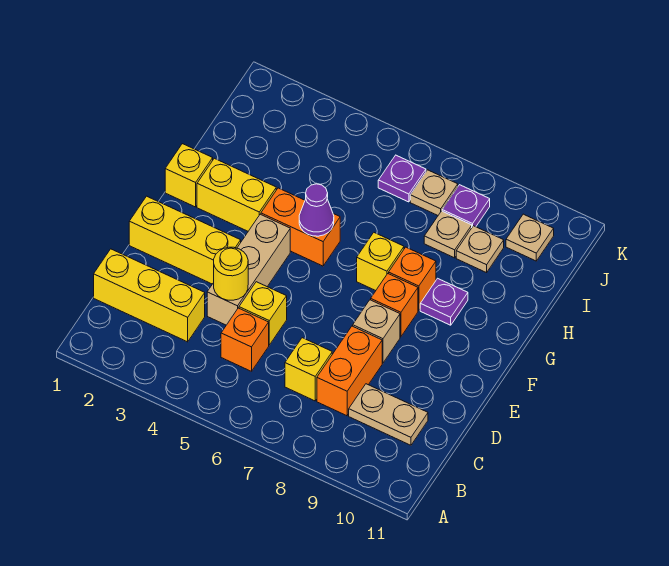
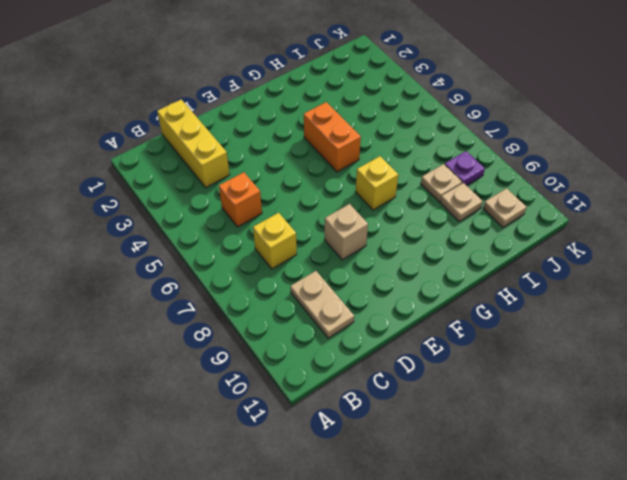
none -> orange 1x2 brick [317,326,382,416]
none -> tan 1x3 brick [207,214,290,325]
none -> yellow 1x1 brick [239,282,287,345]

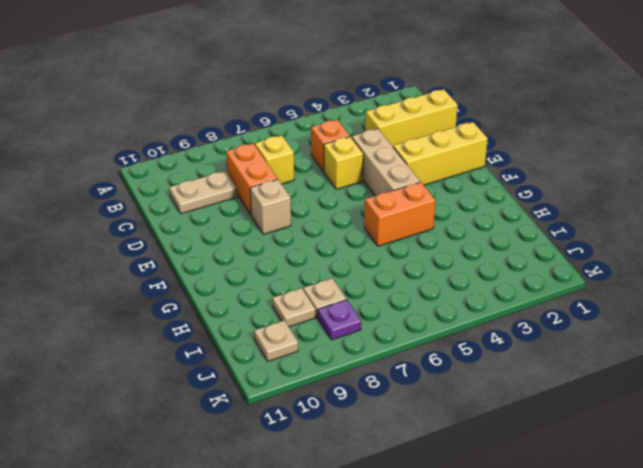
none -> orange 1x1 brick [371,274,418,337]
none -> yellow 1x1 brick [165,144,213,207]
none -> yellow 1x2 brick [197,158,276,231]

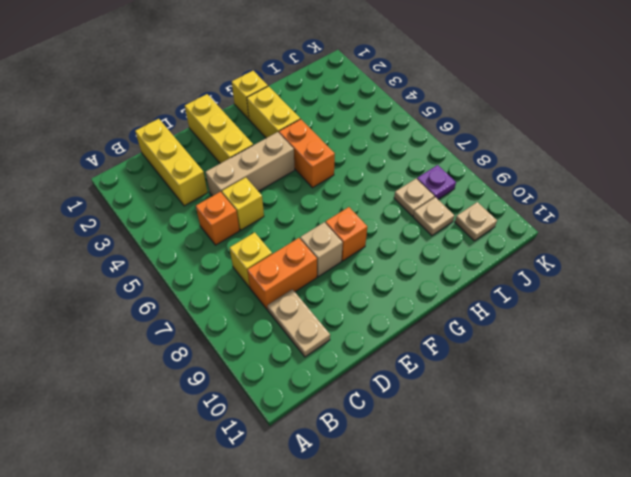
none -> yellow 1x1 brick [357,233,404,291]
none -> orange 1x1 brick [389,247,436,311]
none -> purple 1x1 plate [420,278,468,325]

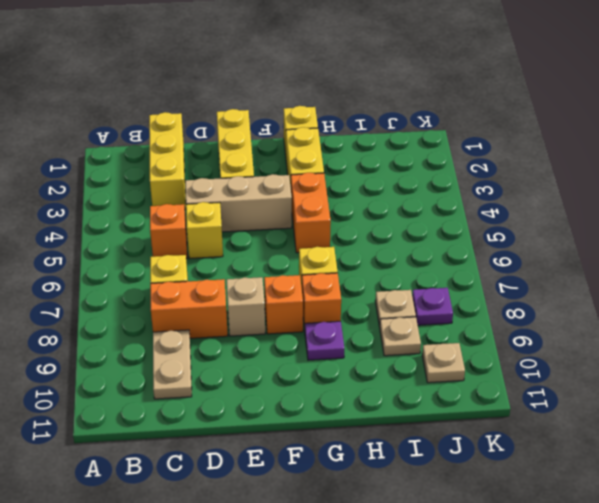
none -> purple 1x1 plate [378,155,426,202]
none -> tan 1x1 plate [410,170,458,215]
none -> yellow 1x1 round brick [214,247,248,300]

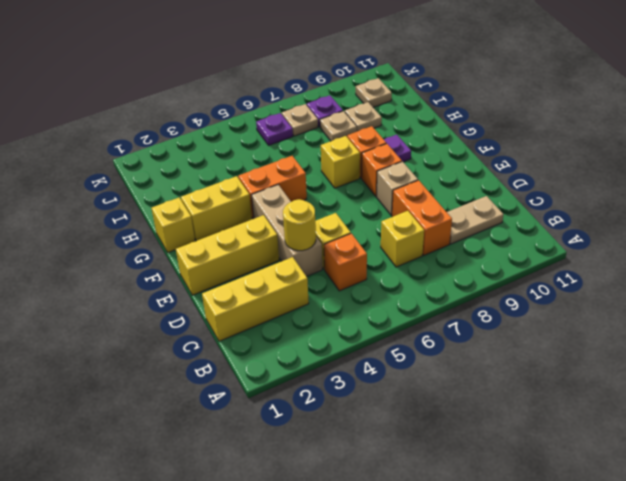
none -> purple 1x1 cone [299,184,334,236]

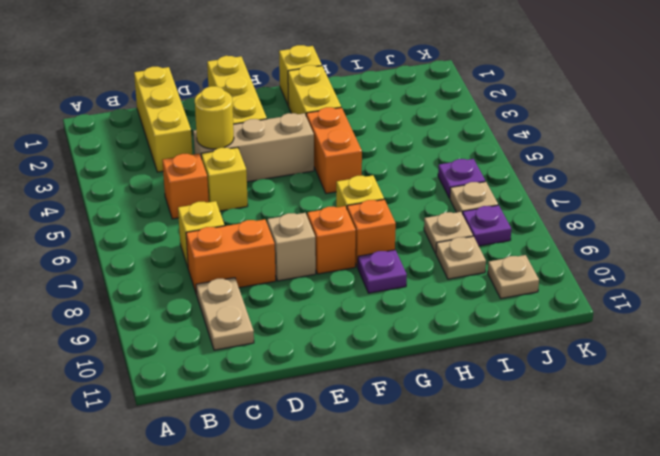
none -> purple 1x1 cone [299,184,334,236]

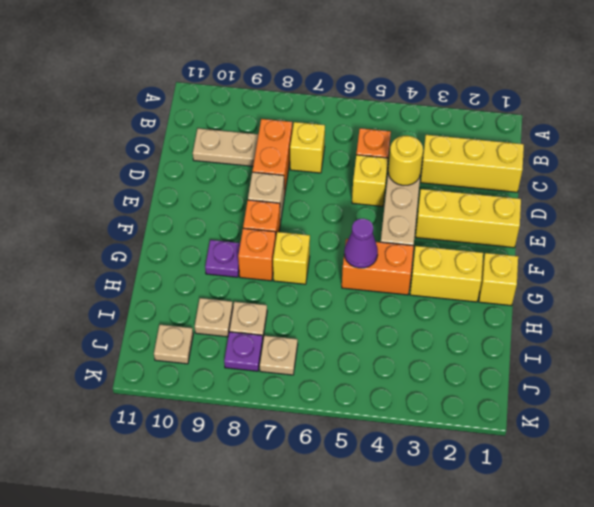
none -> purple 1x1 plate [378,155,426,202]

